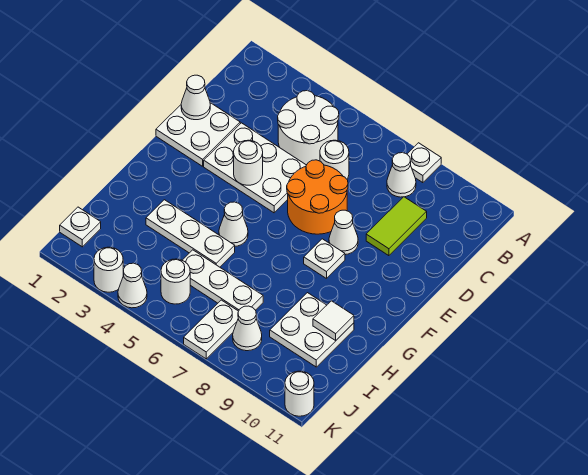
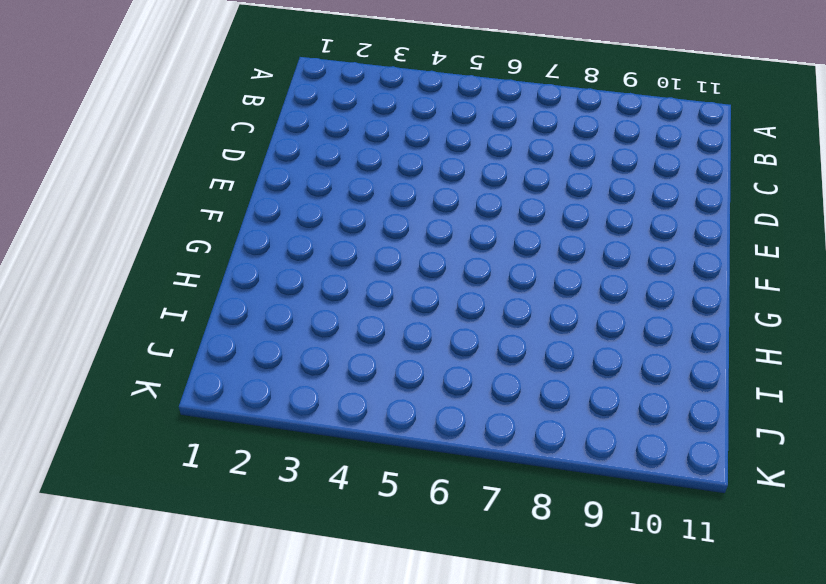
none -> white 1x1 plate [407,143,441,183]
none -> white 2x2 round brick [278,91,339,165]
none -> white 1x1 cone [387,153,416,197]

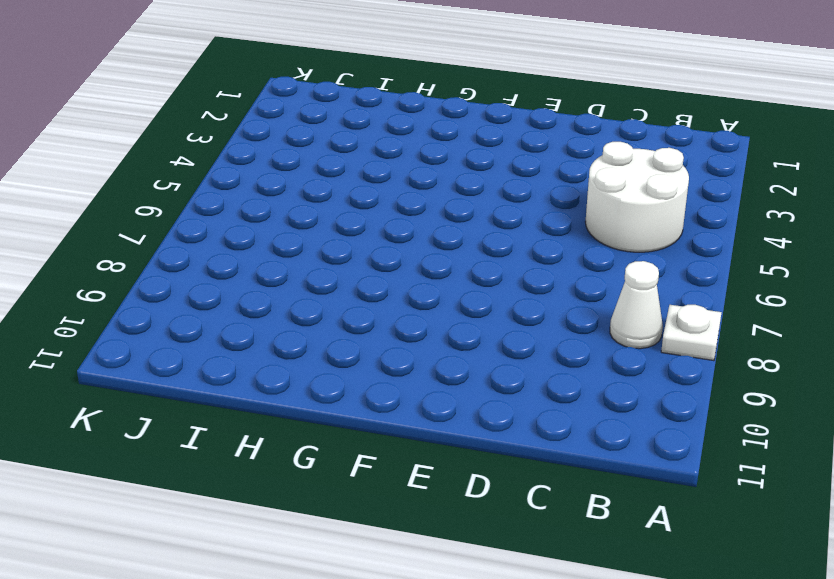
none -> white 1x1 round brick [320,140,349,179]
none -> lime 1x2 tile [366,197,427,256]
none -> white 2x2 plate [156,103,240,166]

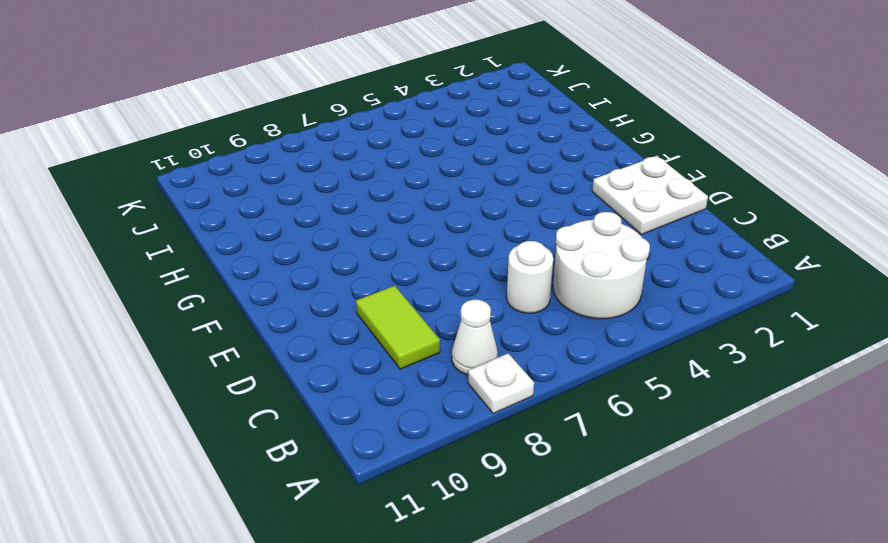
none -> white 2x3 plate [204,123,306,213]
none -> orange 2x2 round brick [287,160,348,234]
none -> white 1x1 cone [329,210,358,255]

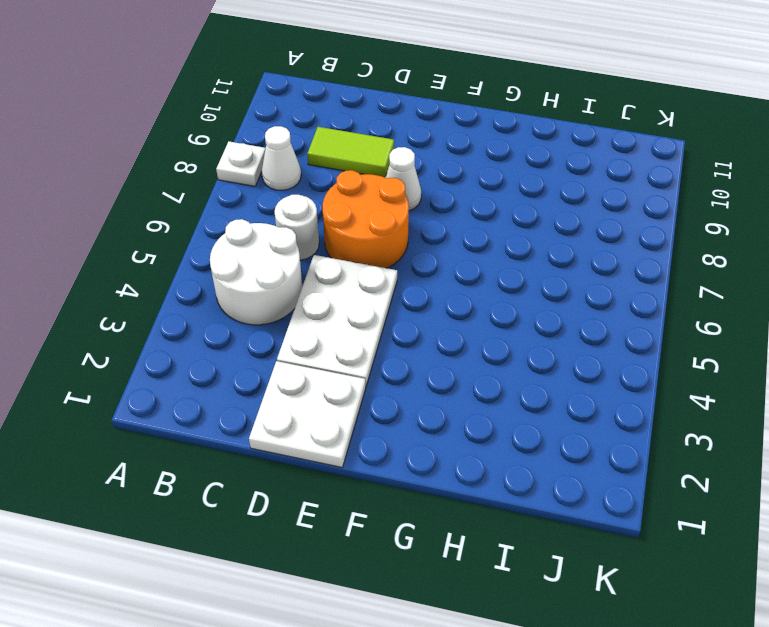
none -> white 1x1 plate [304,239,345,279]
none -> white 1x1 cone [219,202,248,246]
none -> white 1x3 plate [146,200,235,267]

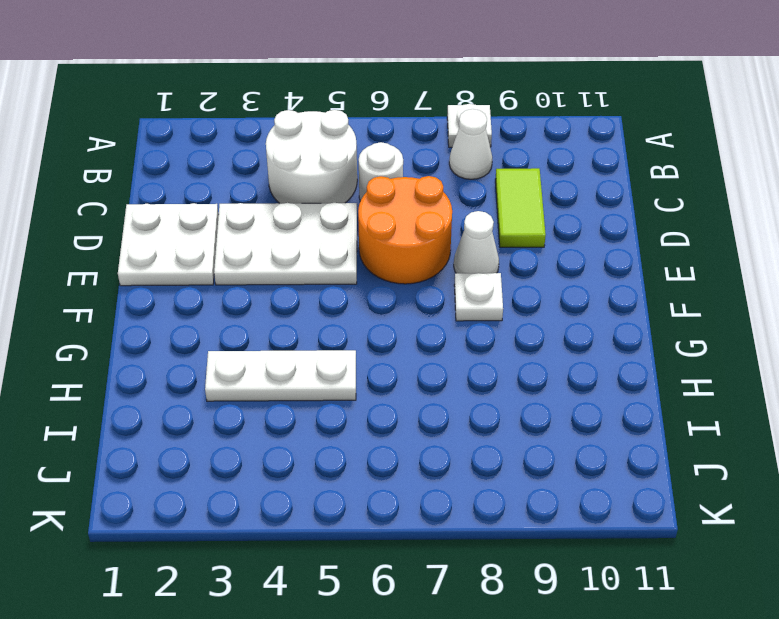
none -> white 1x1 cone [219,202,248,246]
none -> white 2x2 plate [270,293,354,367]
none -> white 1x3 plate [182,250,263,311]

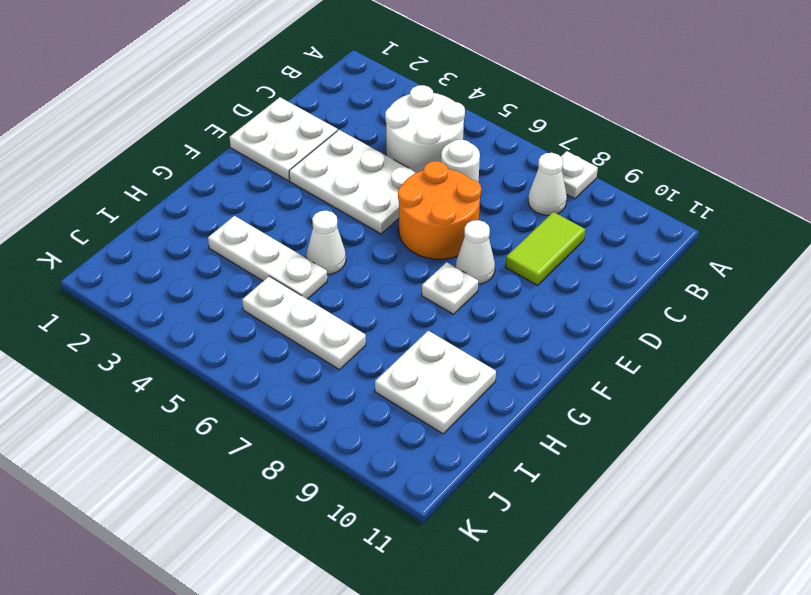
none -> white 1x1 plate [60,207,101,247]
none -> white 1x1 round brick [161,259,190,304]
none -> white 1x2 plate [184,300,239,359]

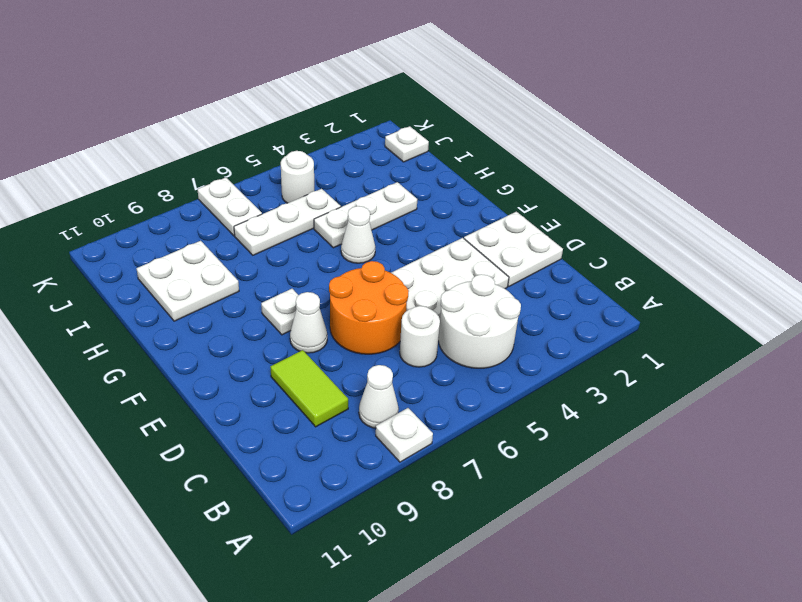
none -> white 1x1 cone [233,306,262,351]
none -> white 1x1 round brick [94,247,123,292]
none -> white 1x1 cone [118,263,147,308]

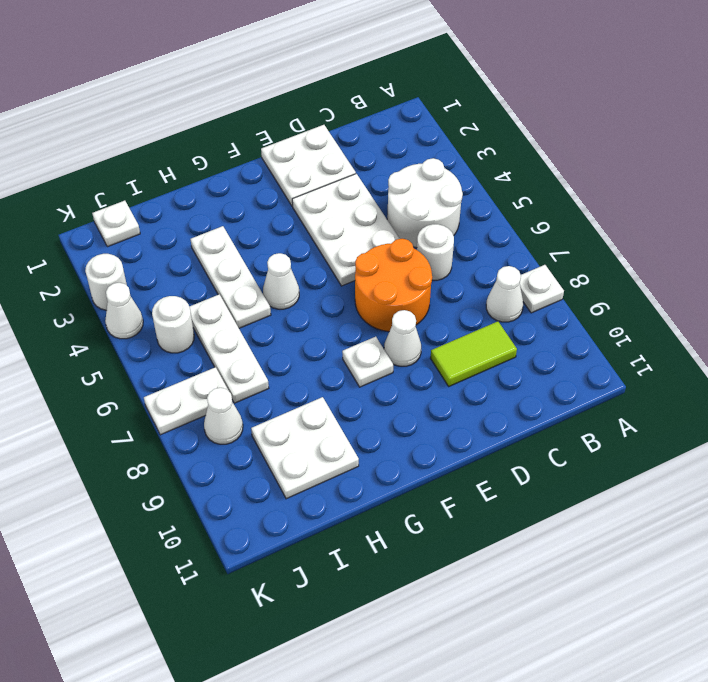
none -> white 1x1 round brick [285,371,314,416]
none -> white 1x1 cone [181,75,210,120]
none -> white 1x1 round brick [234,140,263,185]

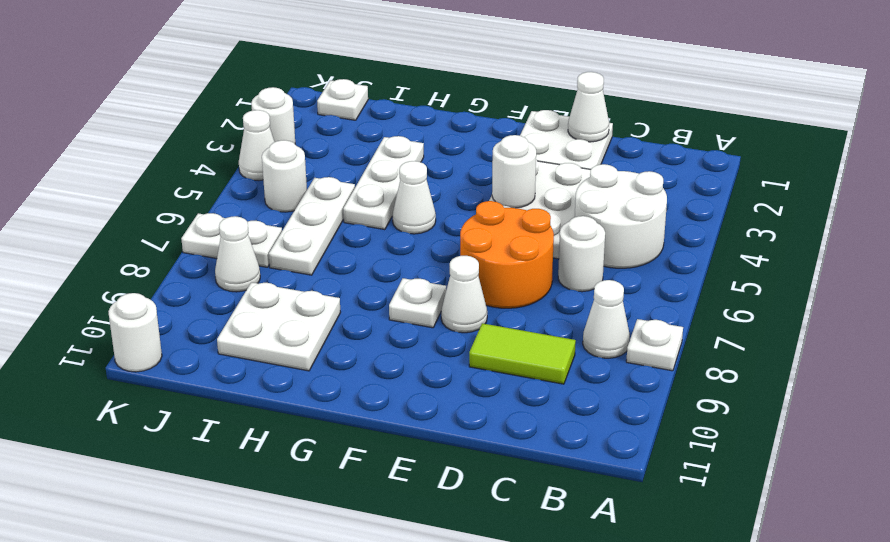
none -> white 1x1 tile [313,301,354,340]

